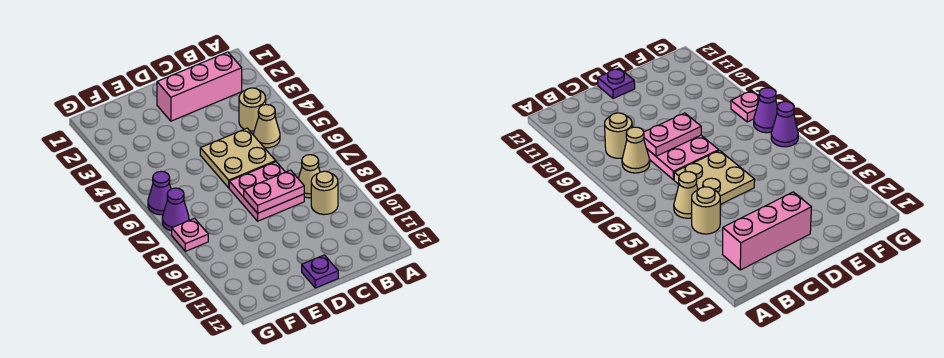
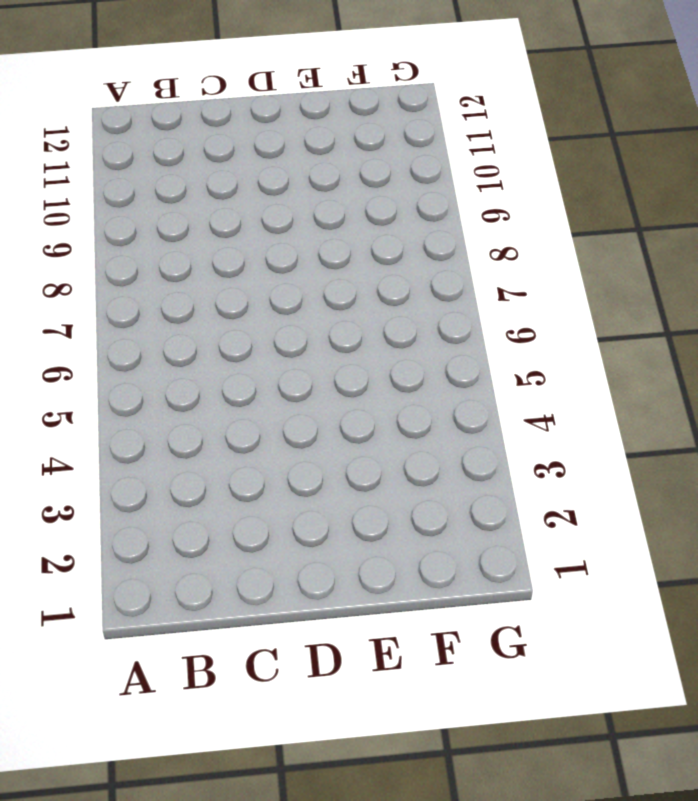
none -> pink 1x3 brick [157,52,242,121]
none -> tan 1x1 round brick [239,88,266,131]
none -> tan 1x1 cone [253,105,280,148]

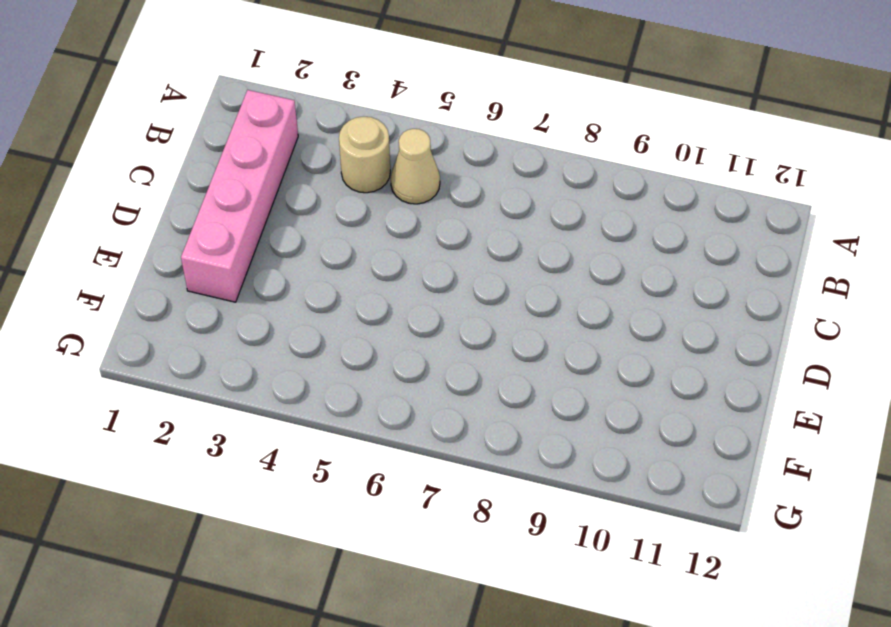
pink 1x4 brick [181,90,298,302] -> pink 1x3 brick [157,52,242,121]
none -> tan 1x1 cone [298,155,320,198]
none -> tan 1x1 round brick [311,171,338,215]
none -> tan 2x2 plate [200,128,276,188]

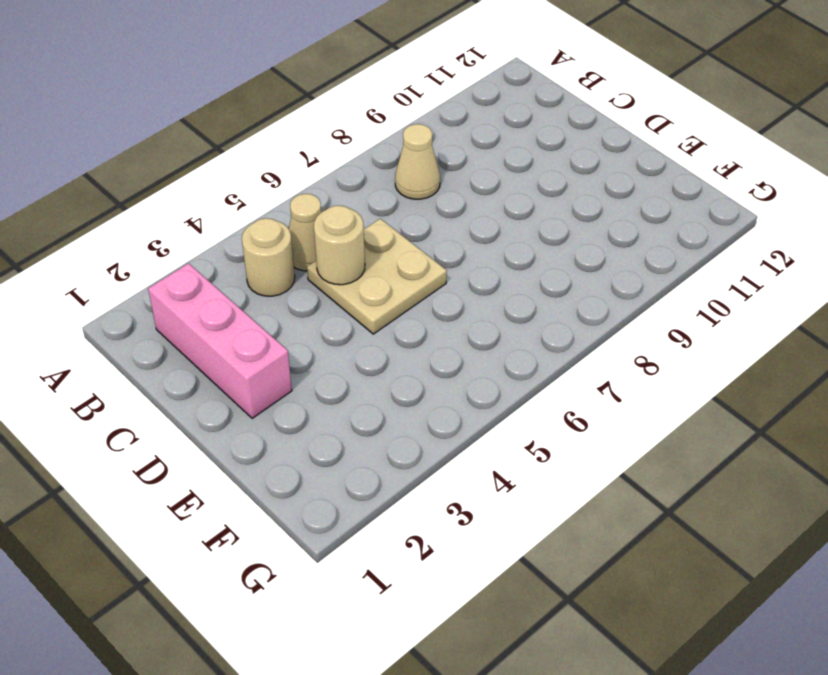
tan 1x1 round brick [314,206,365,285] -> tan 1x1 round brick moved to [311,171,338,215]
none -> pink 2x2 plate [229,162,304,221]
none -> purple 1x1 plate [302,255,338,288]
none -> purple 1x1 cone [148,171,171,215]

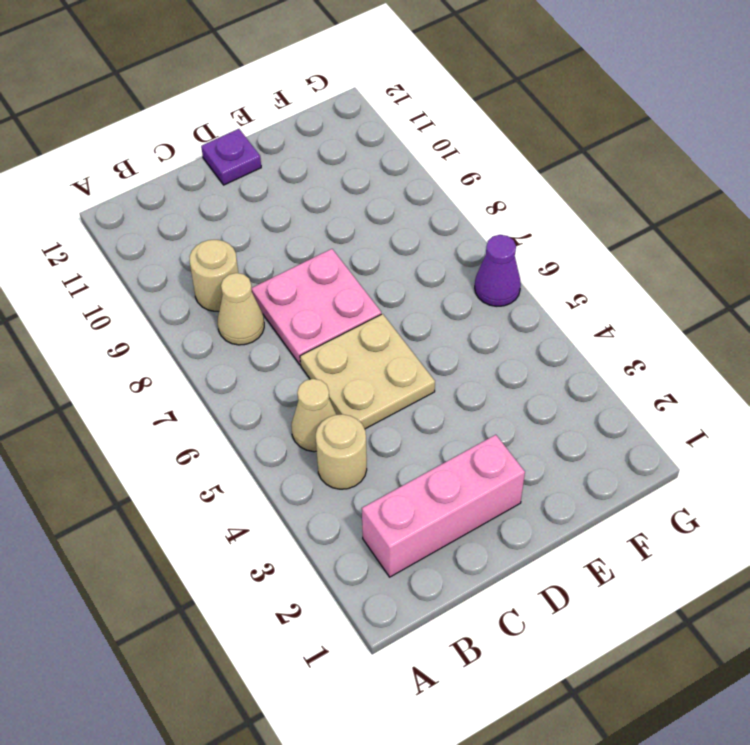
none -> purple 1x1 cone [162,188,189,231]
none -> pink 1x1 plate [172,218,208,251]
none -> pink 1x2 plate [244,170,304,213]

